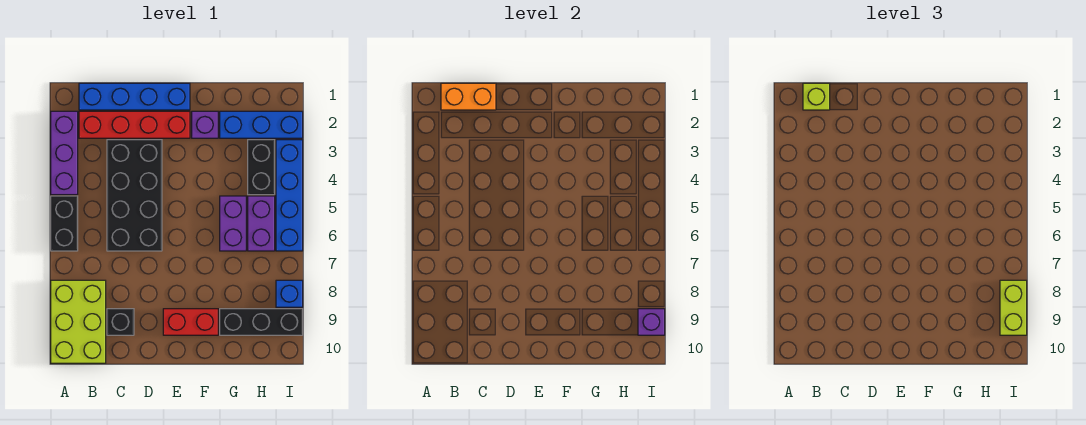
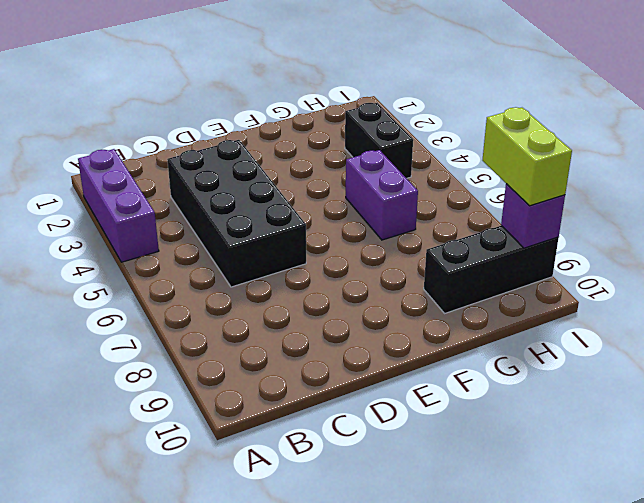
none -> black 1x2 brick [51,196,78,251]
none -> lime 2x3 brick [51,280,106,363]
none -> blue 1x4 brick [79,83,190,110]

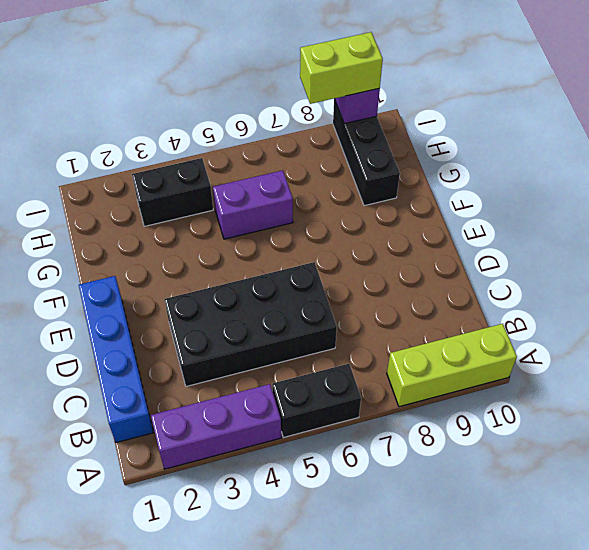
lime 1x3 brick [387,324,517,407] -> lime 2x3 brick [51,280,106,363]
none -> red 1x4 brick [79,111,190,138]
none -> black 1x1 brick [107,309,134,335]
none -> red 1x2 brick [163,309,218,335]

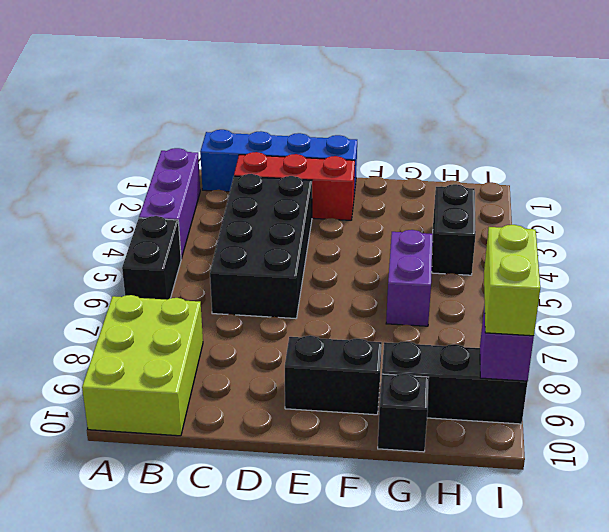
red 1x3 brick [234,152,355,220] -> red 1x4 brick [79,111,190,138]
black 1x2 brick [285,336,382,415] -> red 1x2 brick [163,309,218,335]
black 1x1 brick [378,374,429,452] -> black 1x1 brick moved to [107,309,134,335]
none -> purple 1x1 brick [192,111,218,138]
none -> blue 1x3 brick [220,111,303,138]
none -> purple 1x2 brick [248,196,275,251]

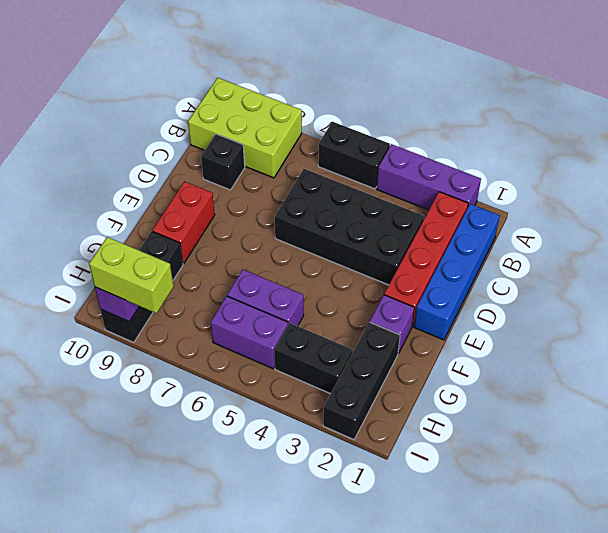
black 1x3 brick [323,322,400,440] -> blue 1x3 brick [220,111,303,138]
none -> blue 1x4 brick [276,140,303,251]
none -> blue 1x1 brick [276,280,303,307]
none -> orange 1x2 brick [441,83,496,110]

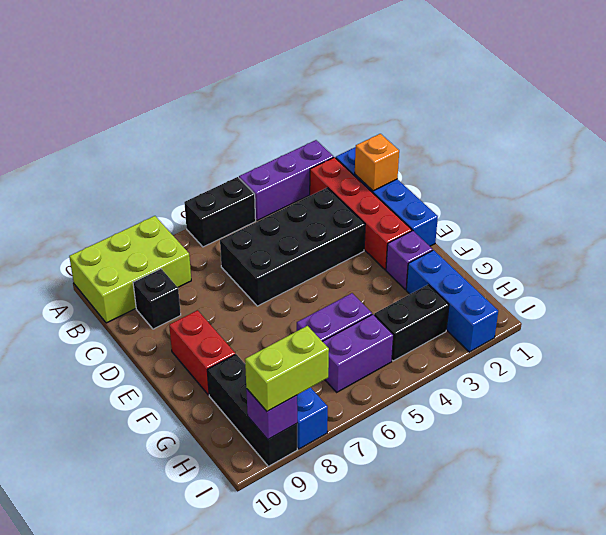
orange 1x1 brick [355,134,399,191] -> orange 1x2 brick [441,83,496,110]
none -> blue 1x4 brick [276,140,303,251]
none -> lime 1x1 brick [803,83,830,110]

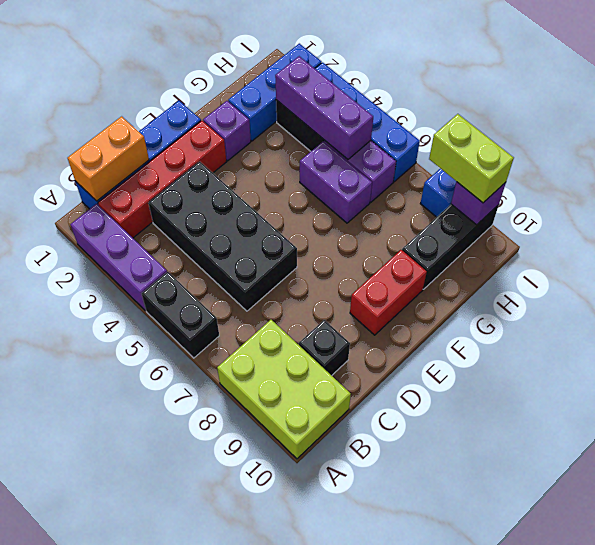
purple 1x3 brick [275,56,373,159] -> none
none -> lime 1x1 brick [803,83,830,110]

